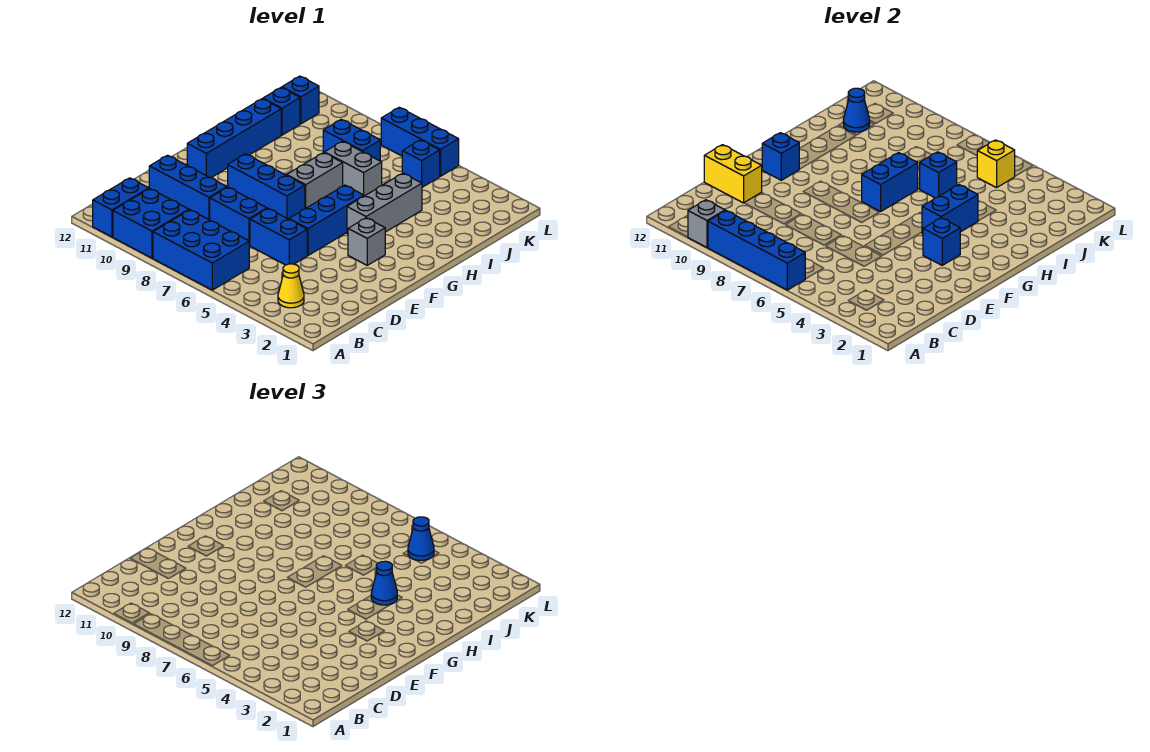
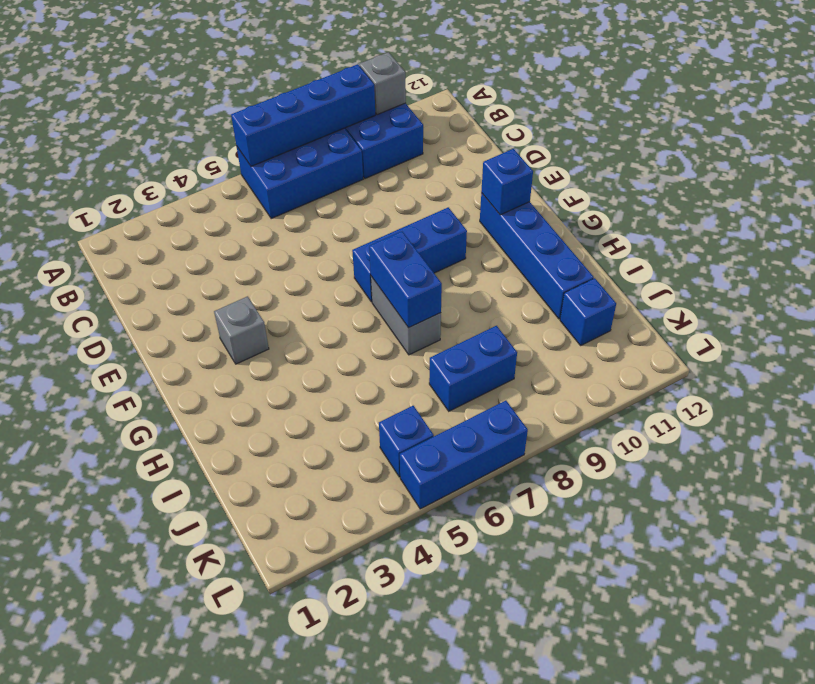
none -> blue 1x2 brick [93,178,149,237]
none -> yellow 1x1 cone [278,264,304,308]
none -> blue 1x2 brick [250,209,307,265]
none -> blue 1x2 brick [210,187,267,245]

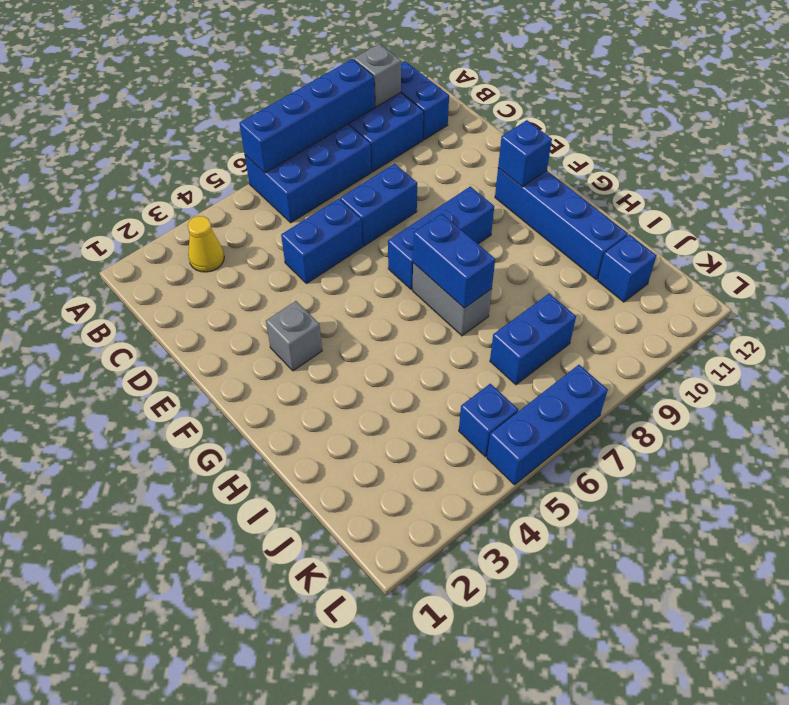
none -> blue 1x3 brick [149,155,227,220]
none -> blue 1x3 brick [289,185,364,255]
none -> grey 1x3 brick [347,173,422,234]
none -> grey 1x2 brick [324,141,382,196]

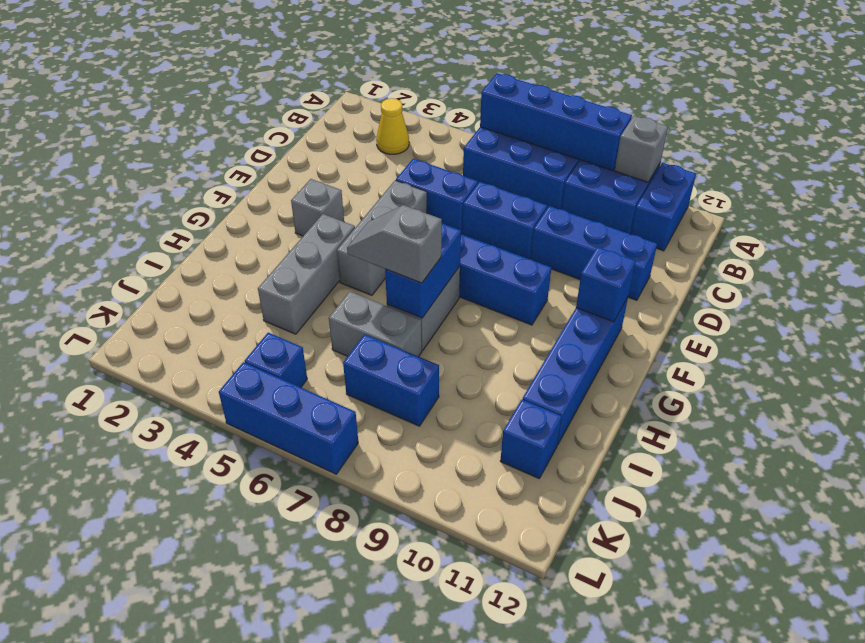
grey 1x3 brick [337,180,427,295] -> blue 1x3 brick [289,185,364,255]
grey 1x2 slope [347,205,442,283] -> none
none -> blue 1x1 brick [282,76,319,124]
none -> yellow 1x2 brick [704,145,762,203]
none -> blue 1x1 brick [923,218,960,265]
none -> blue 1x2 brick [922,185,978,234]

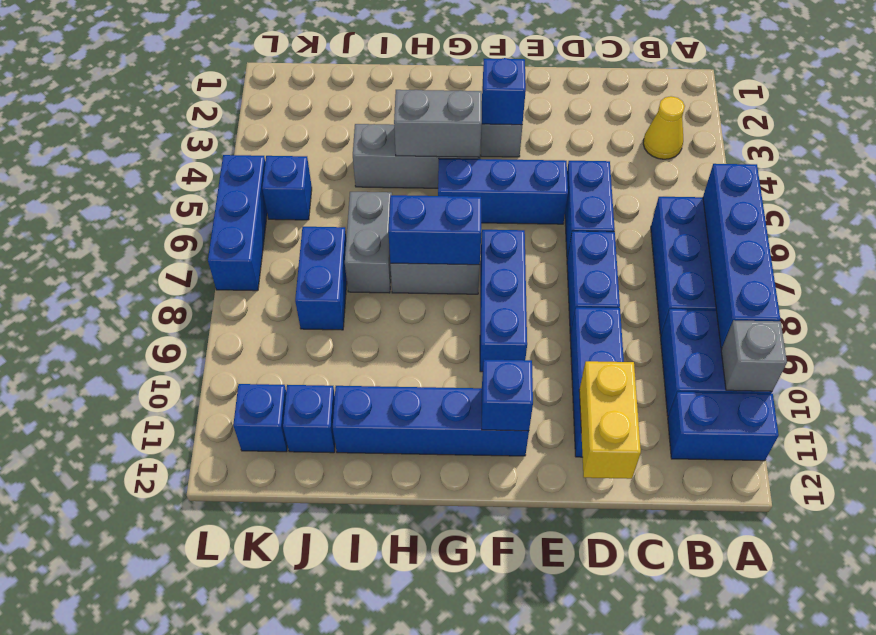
grey 1x2 brick [394,90,482,157] -> blue 1x2 brick [922,185,978,234]
none -> blue 1x1 brick [919,152,957,198]
none -> blue 1x1 cone [843,88,870,132]
none -> yellow 1x1 brick [977,140,1015,188]
none -> blue 1x1 cone [371,561,397,605]

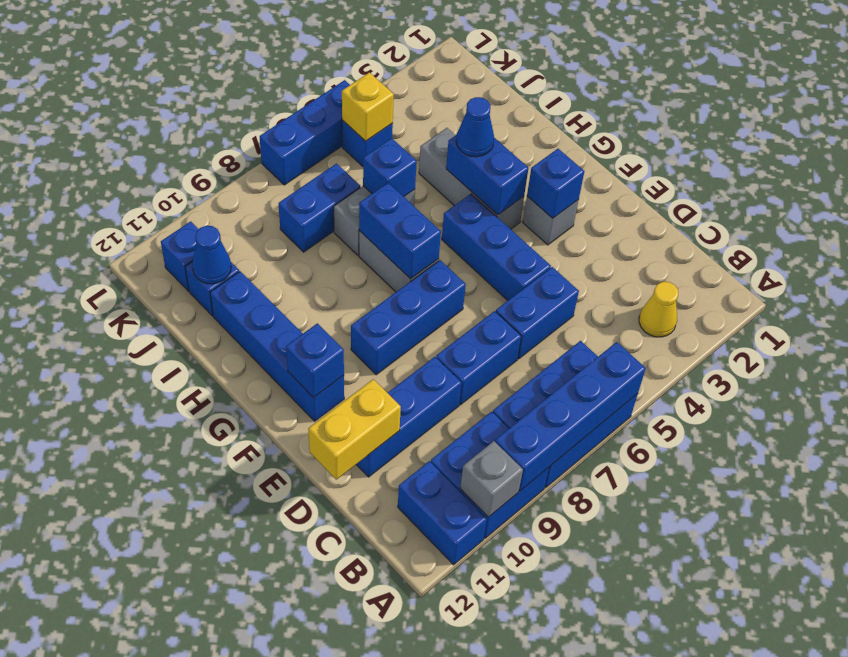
none -> blue 1x1 cone [408,517,434,560]

